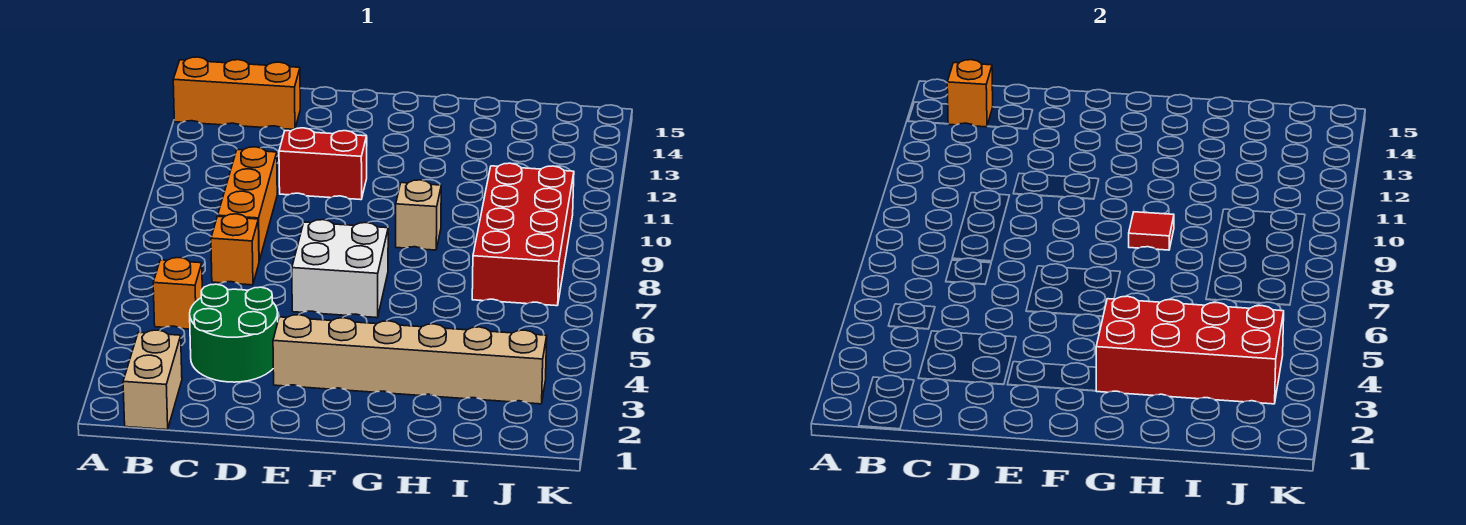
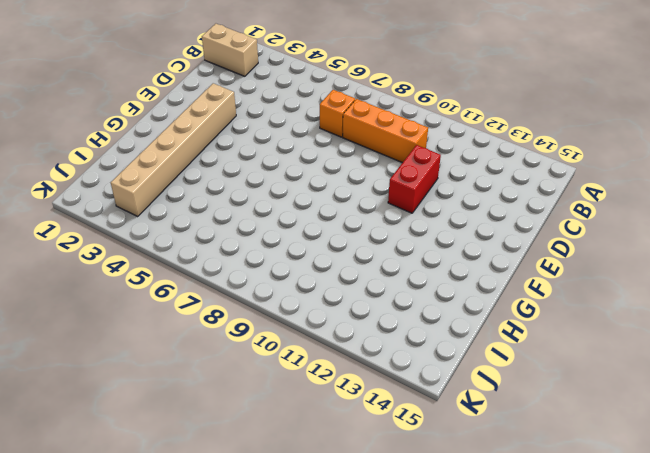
none -> orange 1x3 brick [173,57,300,129]
none -> orange 1x1 brick [153,258,202,329]
none -> green 2x2 round brick [190,284,278,382]

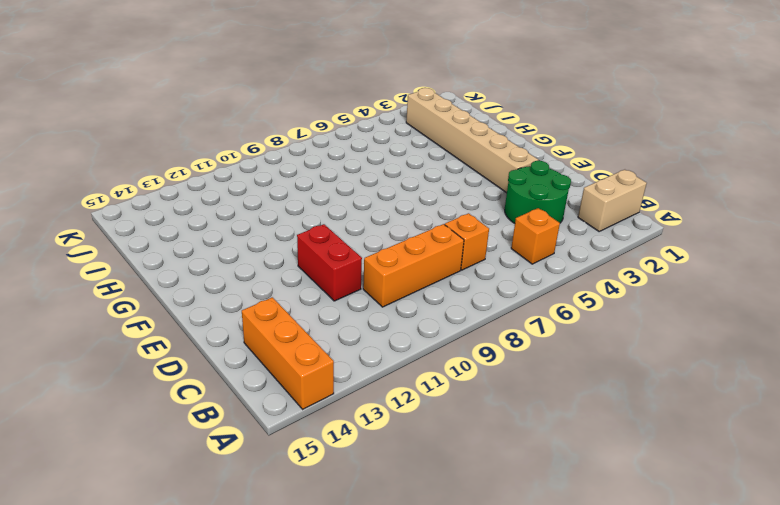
none -> white 2x2 brick [292,220,388,318]
none -> tan 1x1 brick [396,180,441,250]
none -> red 2x4 brick [472,163,574,306]

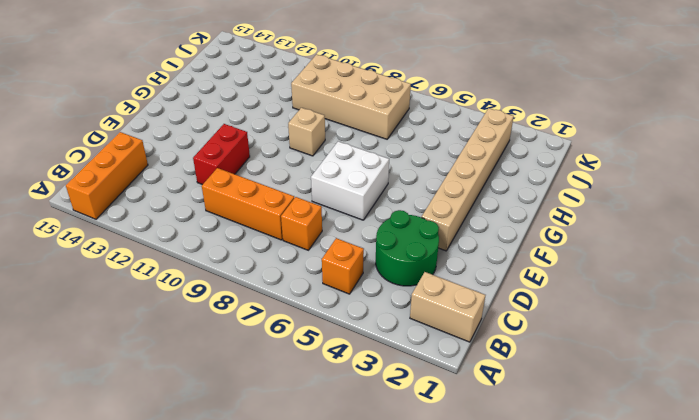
tan 2x4 brick [291,55,411,139] -> red 2x4 brick [472,163,574,306]
none -> orange 1x1 brick [947,60,993,127]
none -> red 2x4 brick [1096,296,1284,404]
none -> red 1x1 tile [1129,212,1174,250]

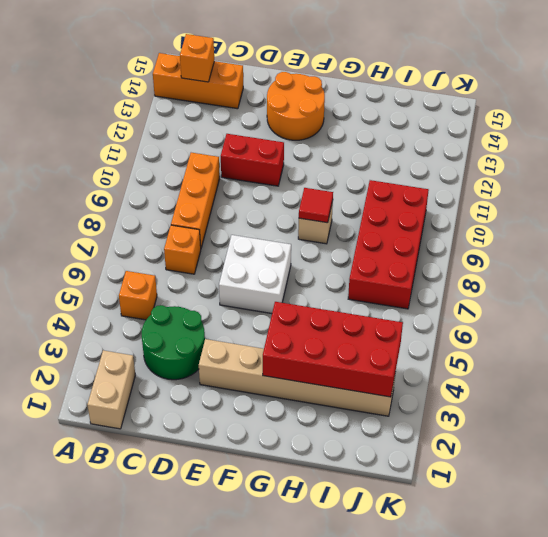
orange 2x2 round brick [267,72,325,140] -> none

